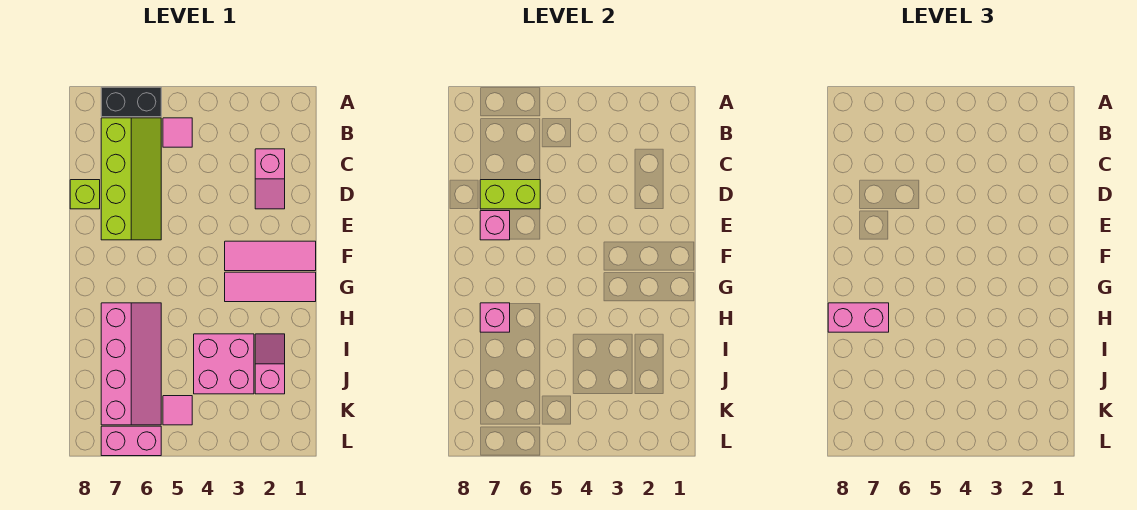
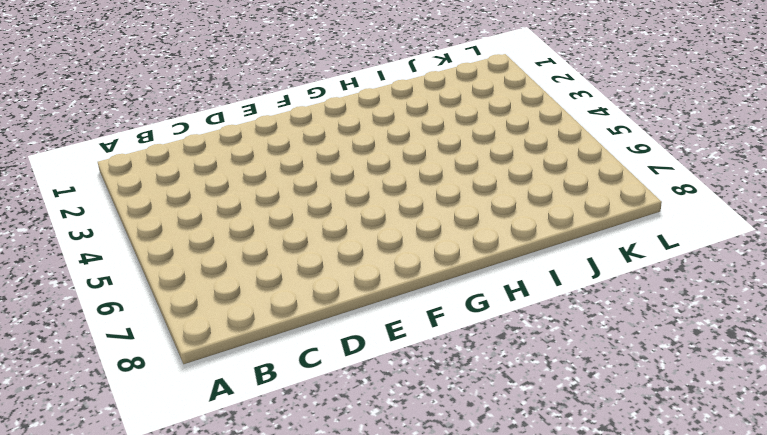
none -> black 1x2 brick [101,87,161,117]
none -> pink 1x1 tile [163,118,192,147]
none -> lime 2x4 slope [101,118,161,240]

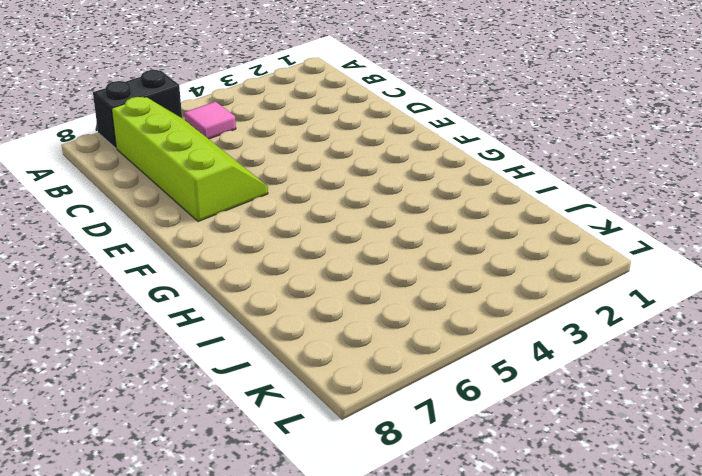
none -> pink 1x2 slope [255,149,285,209]
none -> lime 1x1 brick [70,180,100,209]
none -> pink 1x3 tile [225,241,316,271]

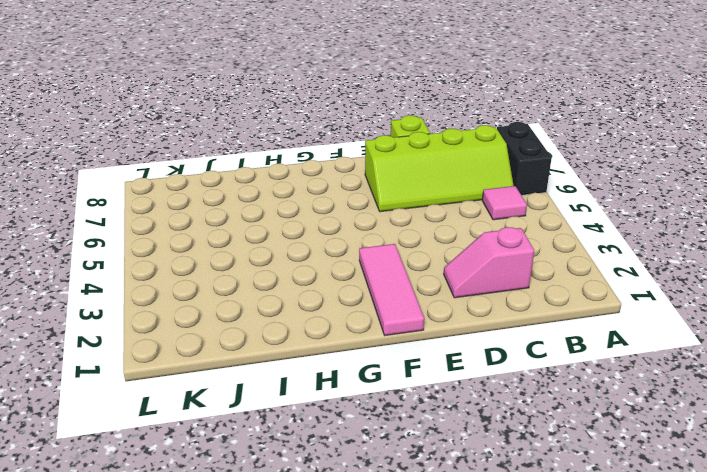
none -> pink 1x3 tile [225,272,316,302]
none -> pink 2x4 slope [101,303,161,425]
none -> pink 1x2 slope [255,334,285,394]

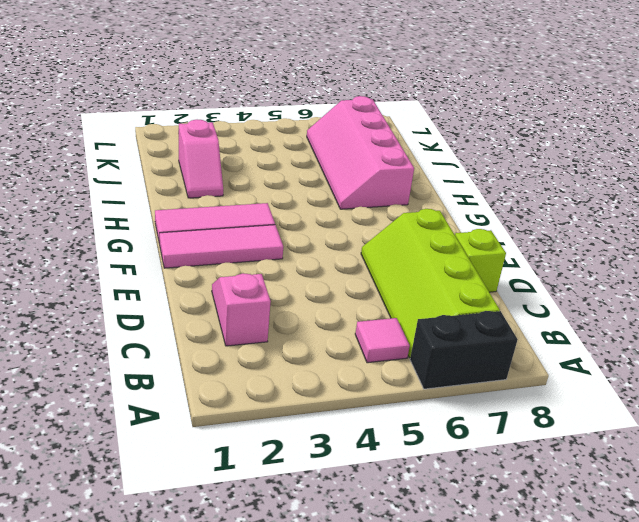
none -> pink 2x2 brick [194,334,254,394]
none -> pink 1x1 tile [163,396,192,425]
none -> pink 1x2 brick [101,426,161,456]

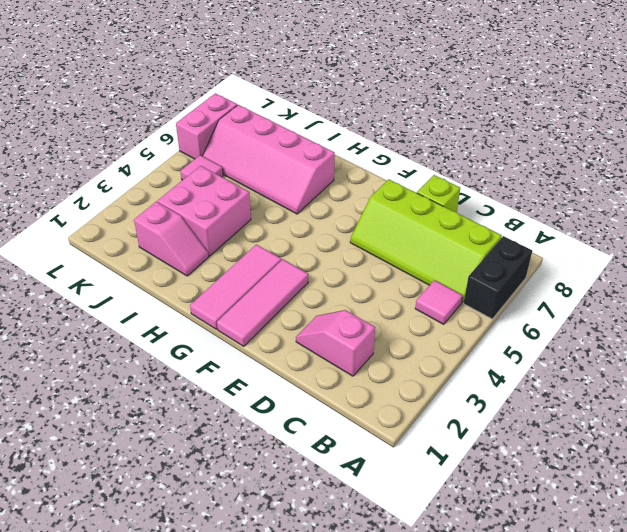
none -> lime 1x2 brick [480,180,540,209]
none -> pink 1x1 brick [480,211,510,240]
none -> pink 1x1 brick [480,303,510,332]

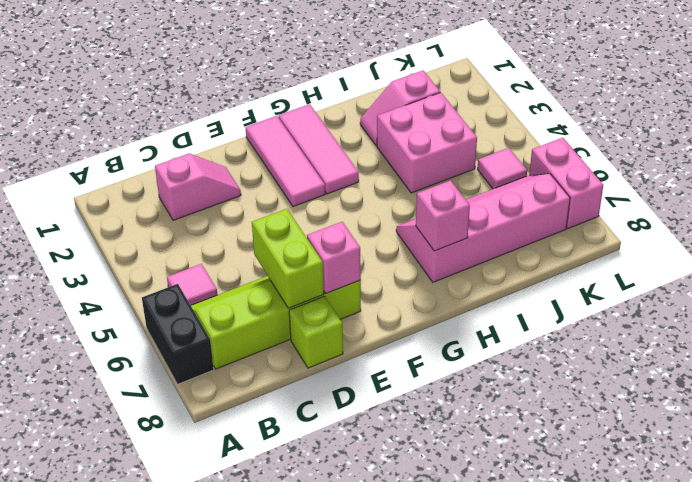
none -> pink 1x2 brick [828,303,889,332]

